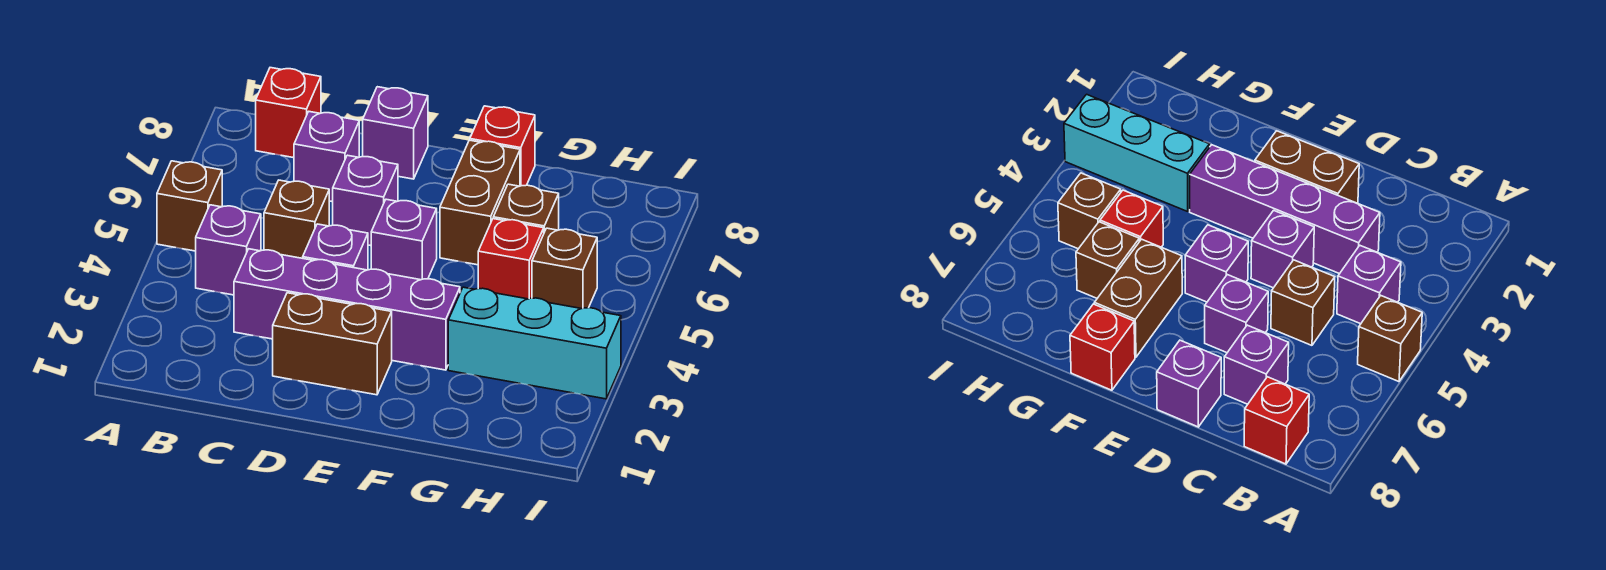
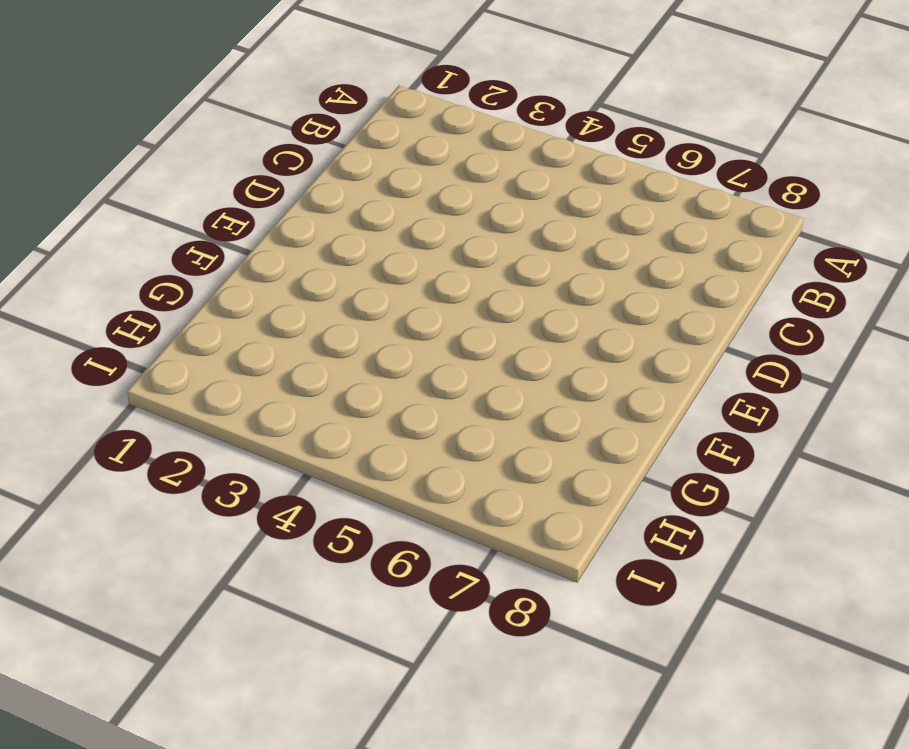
none -> brown 1x1 brick [157,161,222,251]
none -> purple 1x1 brick [196,205,261,295]
none -> red 1x1 brick [256,68,321,158]

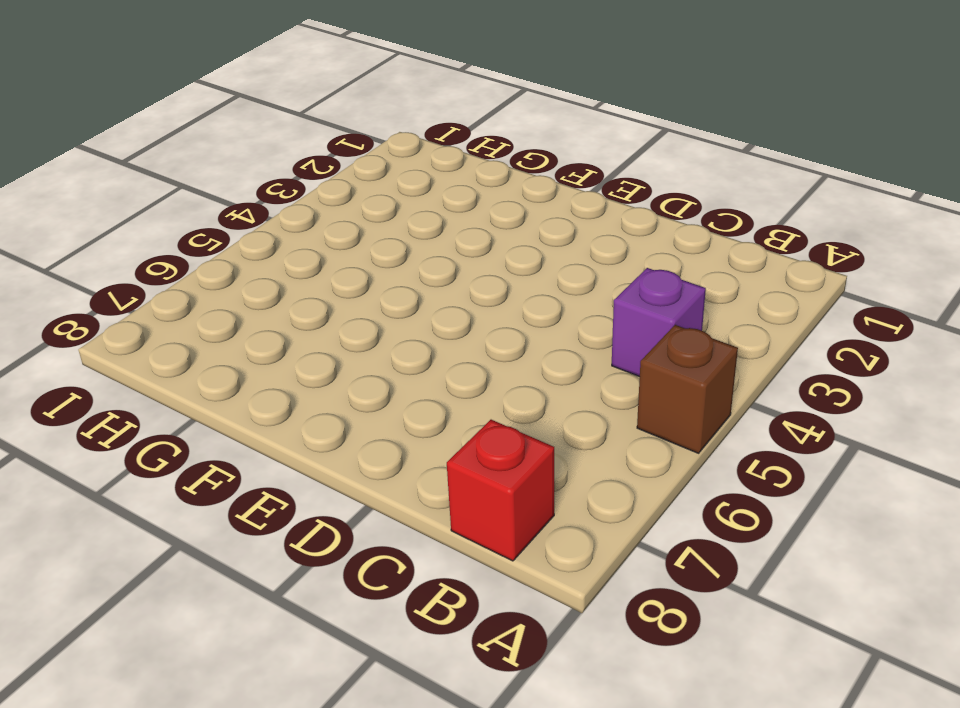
none -> purple 1x4 brick [234,249,460,370]
none -> brown 1x1 brick [264,180,329,258]
none -> purple 1x1 brick [294,112,359,202]

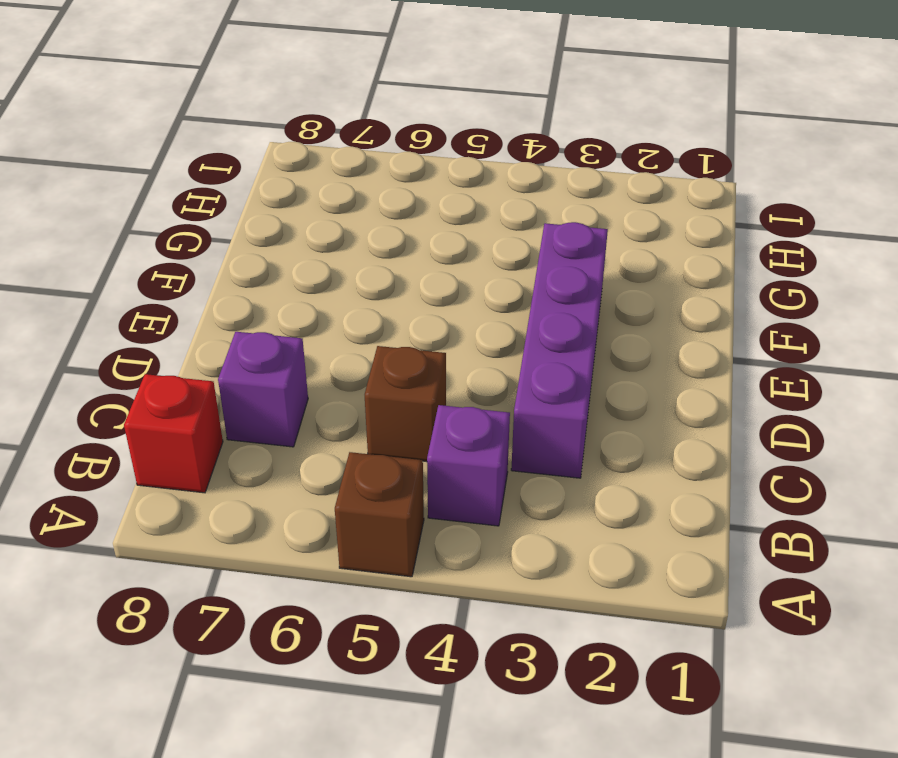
none -> brown 1x2 brick [273,293,392,395]
none -> purple 1x1 brick [303,224,368,270]
none -> purple 1x1 brick [333,155,398,246]

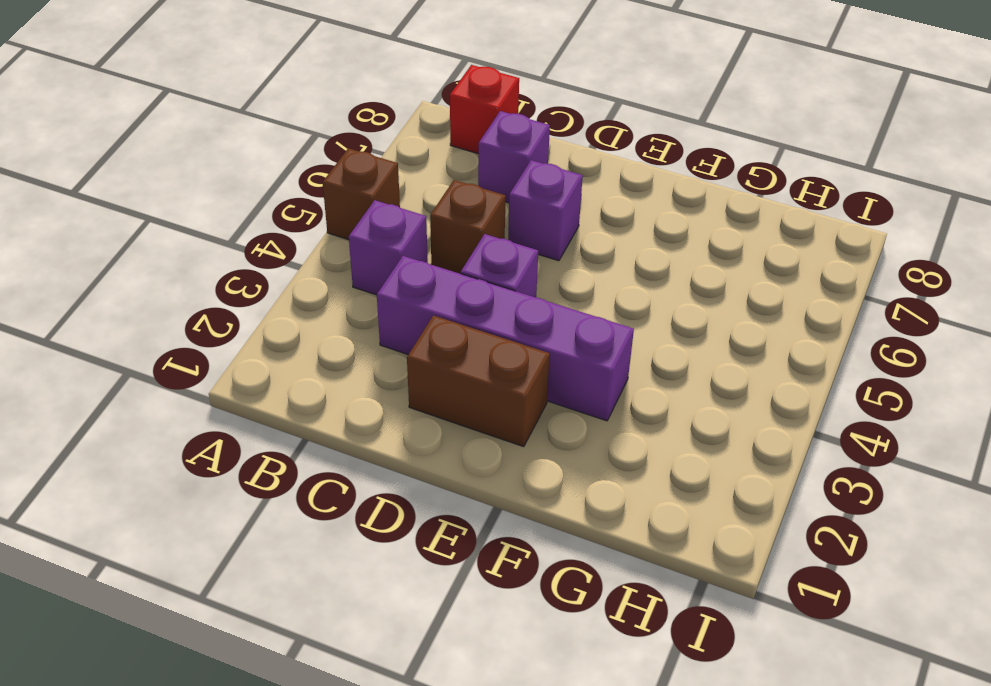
none -> purple 1x1 brick [363,87,428,179]
none -> purple 1x1 brick [371,199,437,280]
none -> brown 1x2 brick [440,140,520,265]

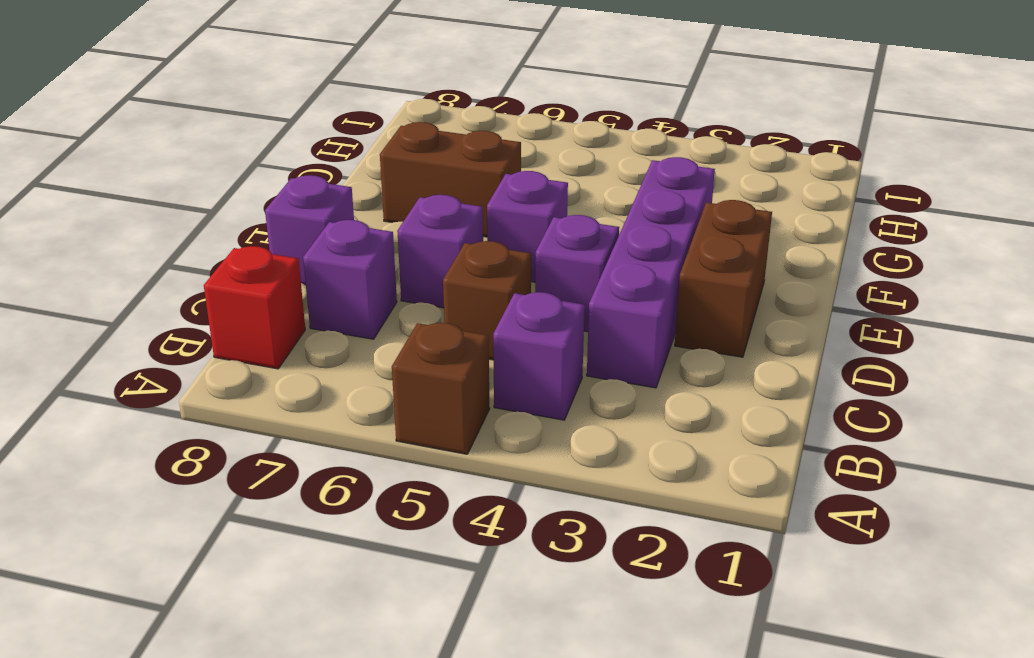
none -> red 1x1 brick [470,106,535,186]
none -> cyan 1x3 brick [448,287,621,399]
none -> red 1x1 brick [478,219,544,299]

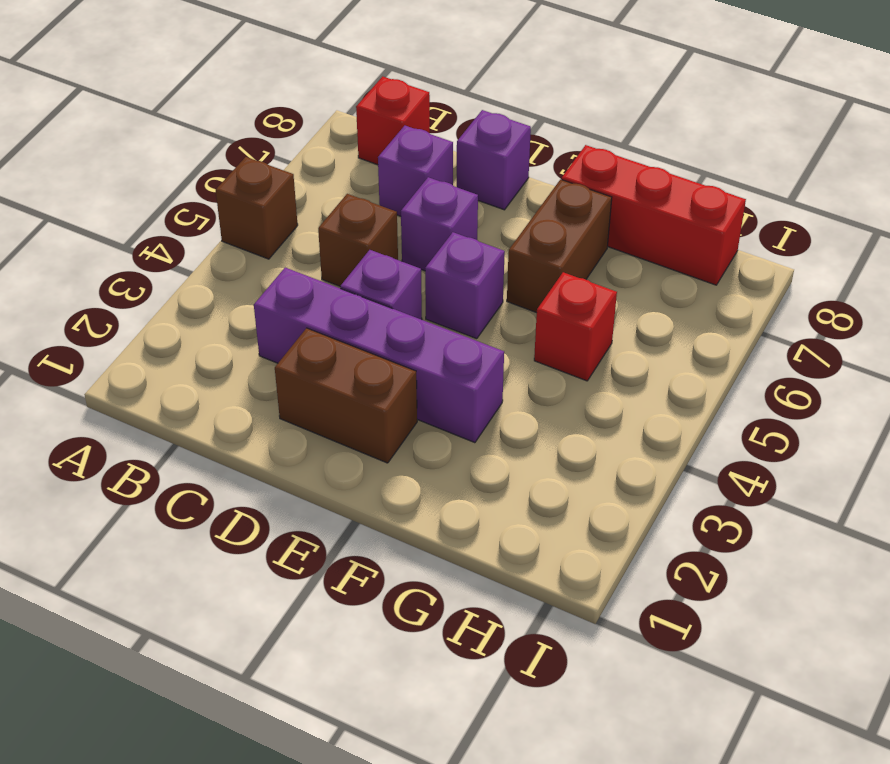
red 1x3 brick [562,145,746,285] -> red 1x1 brick [470,106,535,186]
none -> purple 1x1 brick [196,205,261,295]
none -> cyan 1x3 brick [448,287,621,399]
none -> brown 1x1 brick [493,184,559,232]

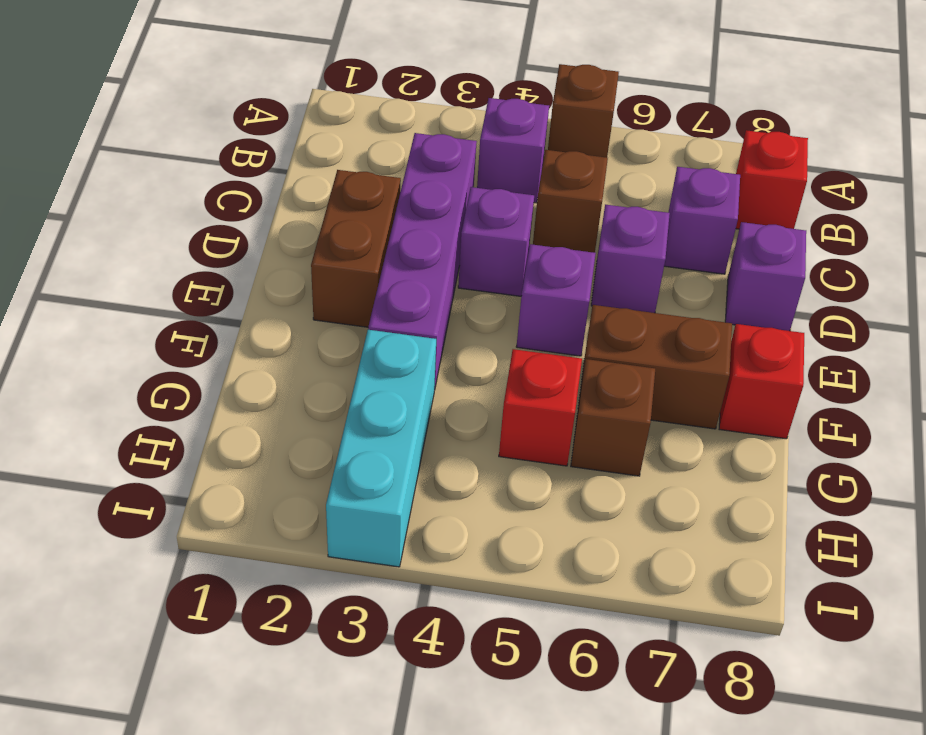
none -> brown 1x1 brick [532,228,597,309]

